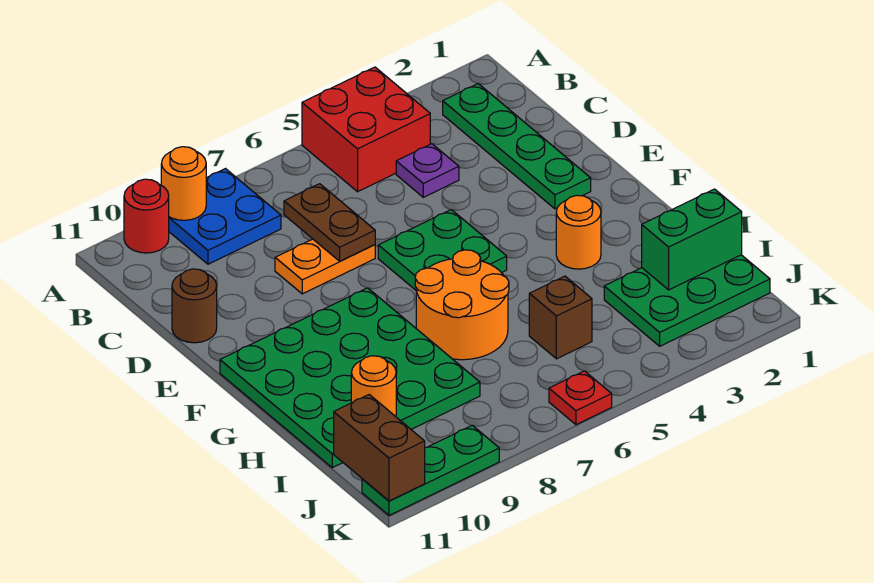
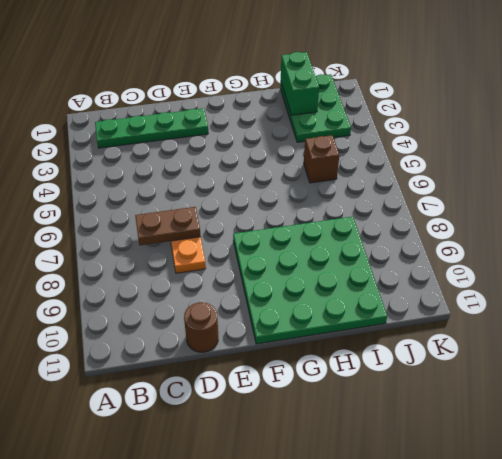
none -> red 2x2 brick [302,67,430,192]
none -> blue 2x2 plate [169,169,281,264]
none -> red 1x1 round brick [124,179,169,253]

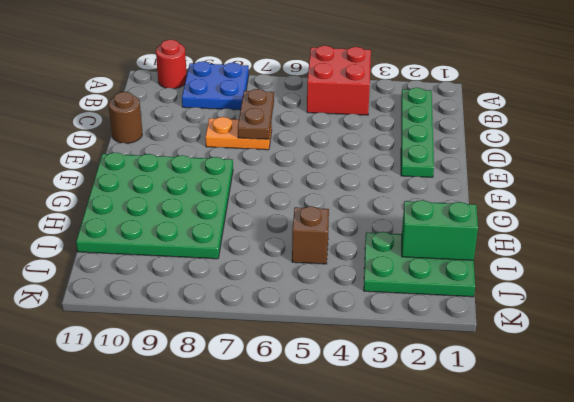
none -> purple 1x1 plate [396,144,459,197]
none -> green 2x2 plate [378,210,507,290]
none -> orange 1x1 round brick [556,195,601,269]

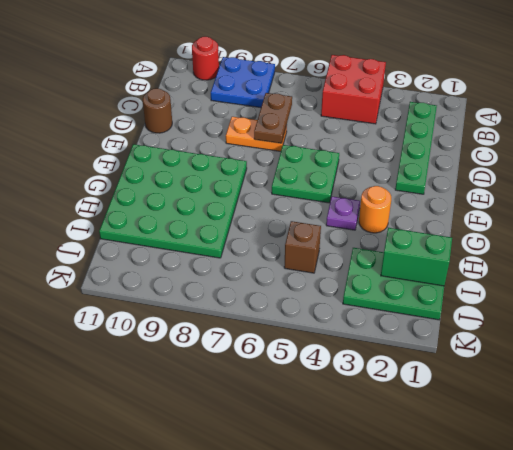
purple 1x1 plate [326,197,360,230] -> purple 1x1 plate moved to [396,144,459,197]
none -> orange 2x2 round brick [415,250,509,360]
none -> red 1x1 plate [549,371,612,425]
none -> green 1x3 plate [362,425,499,515]

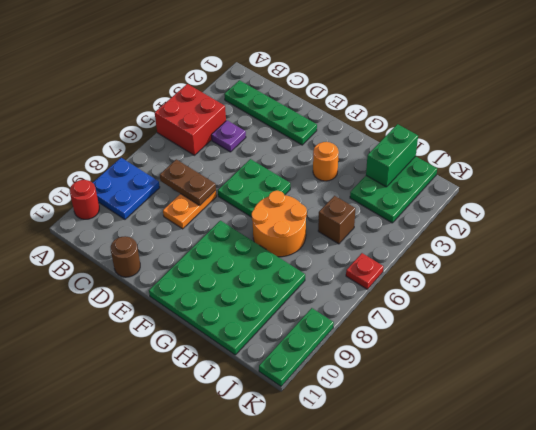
none -> orange 1x1 round brick [161,147,206,220]
none -> orange 1x1 round brick [351,356,396,416]
none -> brown 1x2 brick [334,395,425,501]

